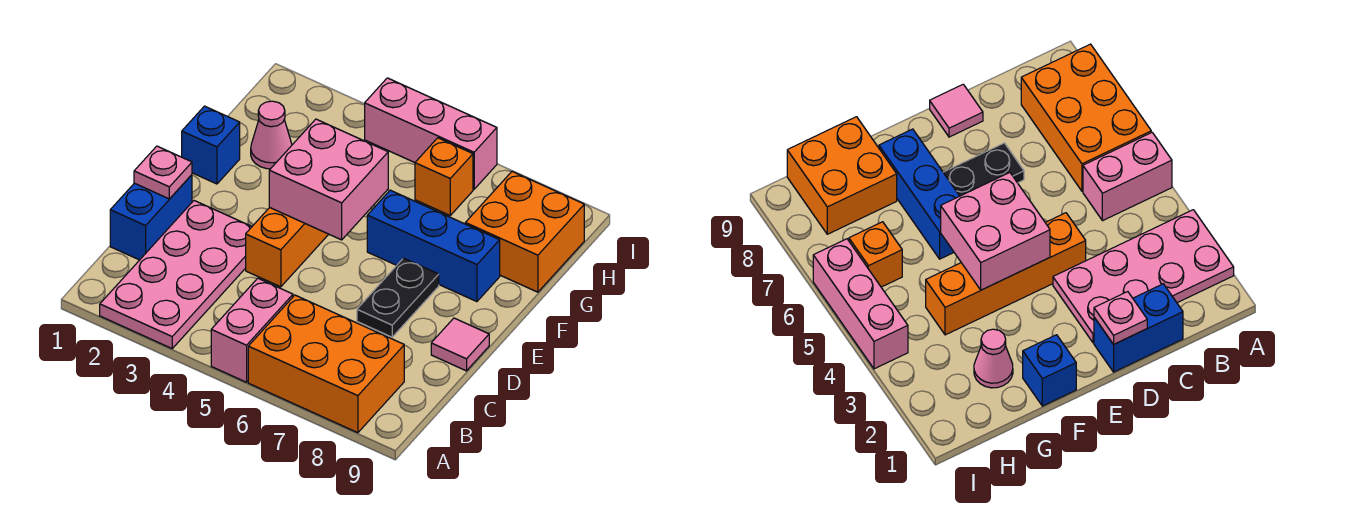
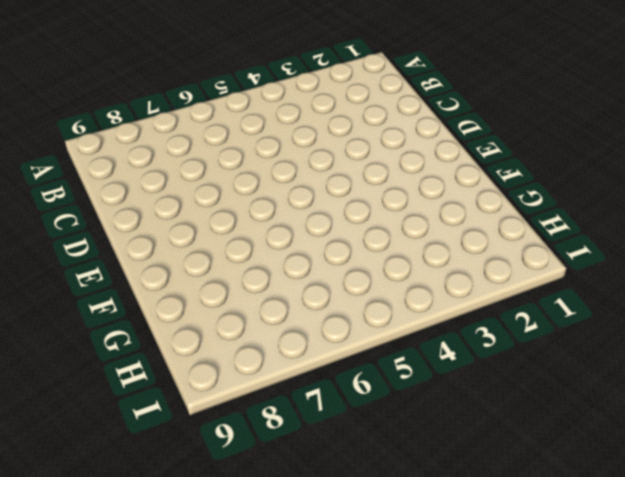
none -> pink 2x4 plate [100,201,252,348]
none -> pink 1x2 brick [211,278,293,382]
none -> orange 2x3 brick [248,295,404,433]

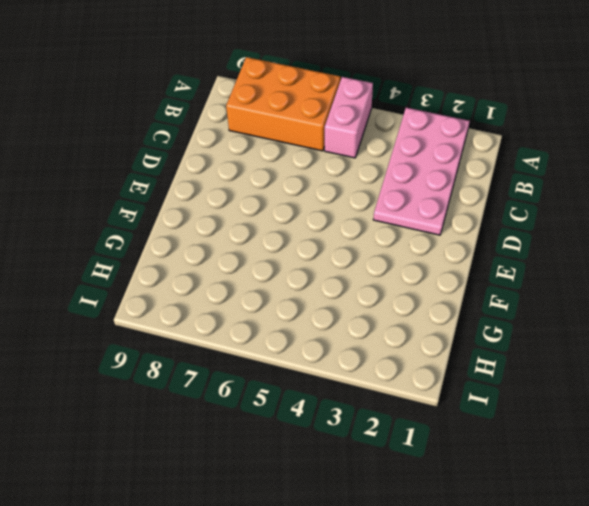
none -> blue 1x2 brick [110,175,192,260]
none -> orange 1x4 brick [246,207,329,287]
none -> black 1x2 plate [357,258,439,337]

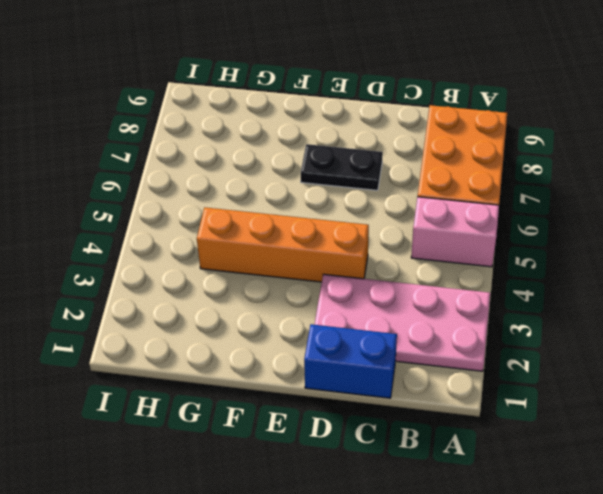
none -> pink 1x1 tile [431,318,489,371]
none -> blue 1x1 brick [182,106,240,184]
none -> blue 1x3 brick [367,190,500,302]

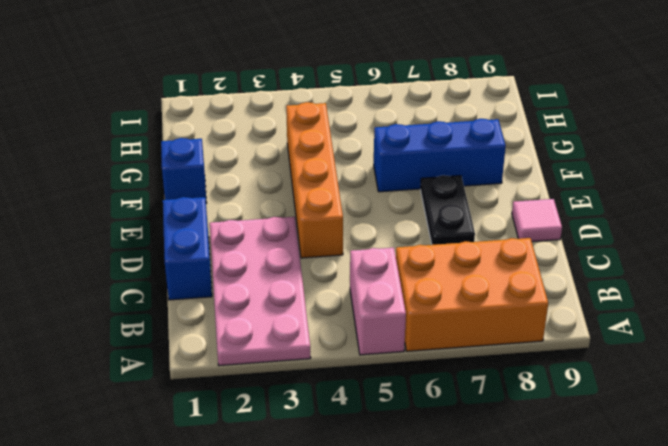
none -> pink 1x1 cone [251,101,292,169]
none -> orange 2x2 brick [465,172,584,292]
none -> orange 1x1 brick [415,138,473,215]

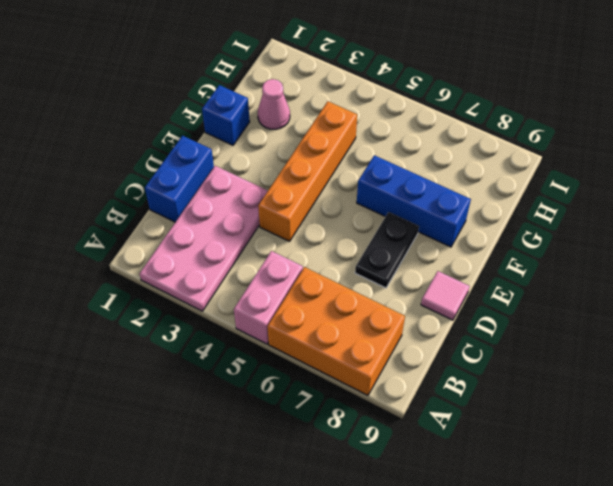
none -> orange 2x2 brick [465,172,584,292]
none -> orange 1x1 brick [415,138,473,215]
none -> pink 1x3 brick [365,78,497,189]

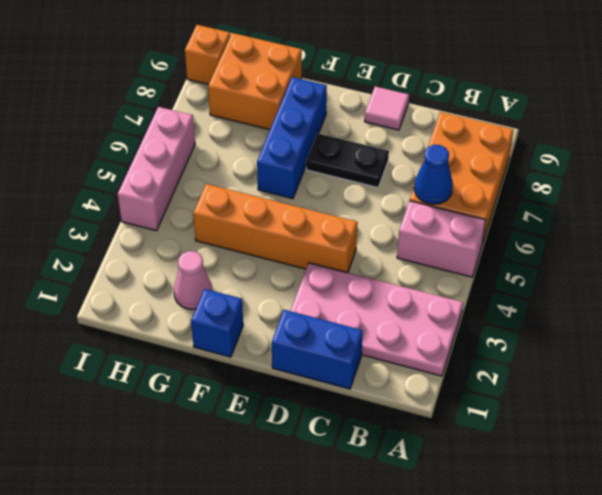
blue 1x1 cone [414,145,453,204] -> none
orange 1x1 brick [185,25,230,85] -> orange 1x1 brick moved to [415,138,473,215]
none -> pink 1x1 plate [134,146,192,199]
none -> pink 2x2 brick [269,119,388,240]

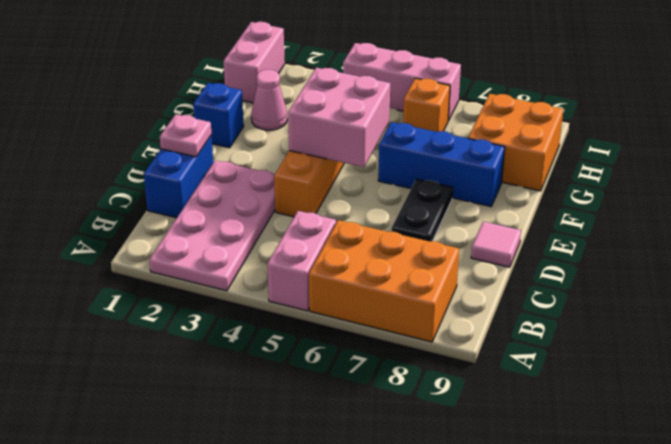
pink 1x2 brick [224,22,285,103] -> none

